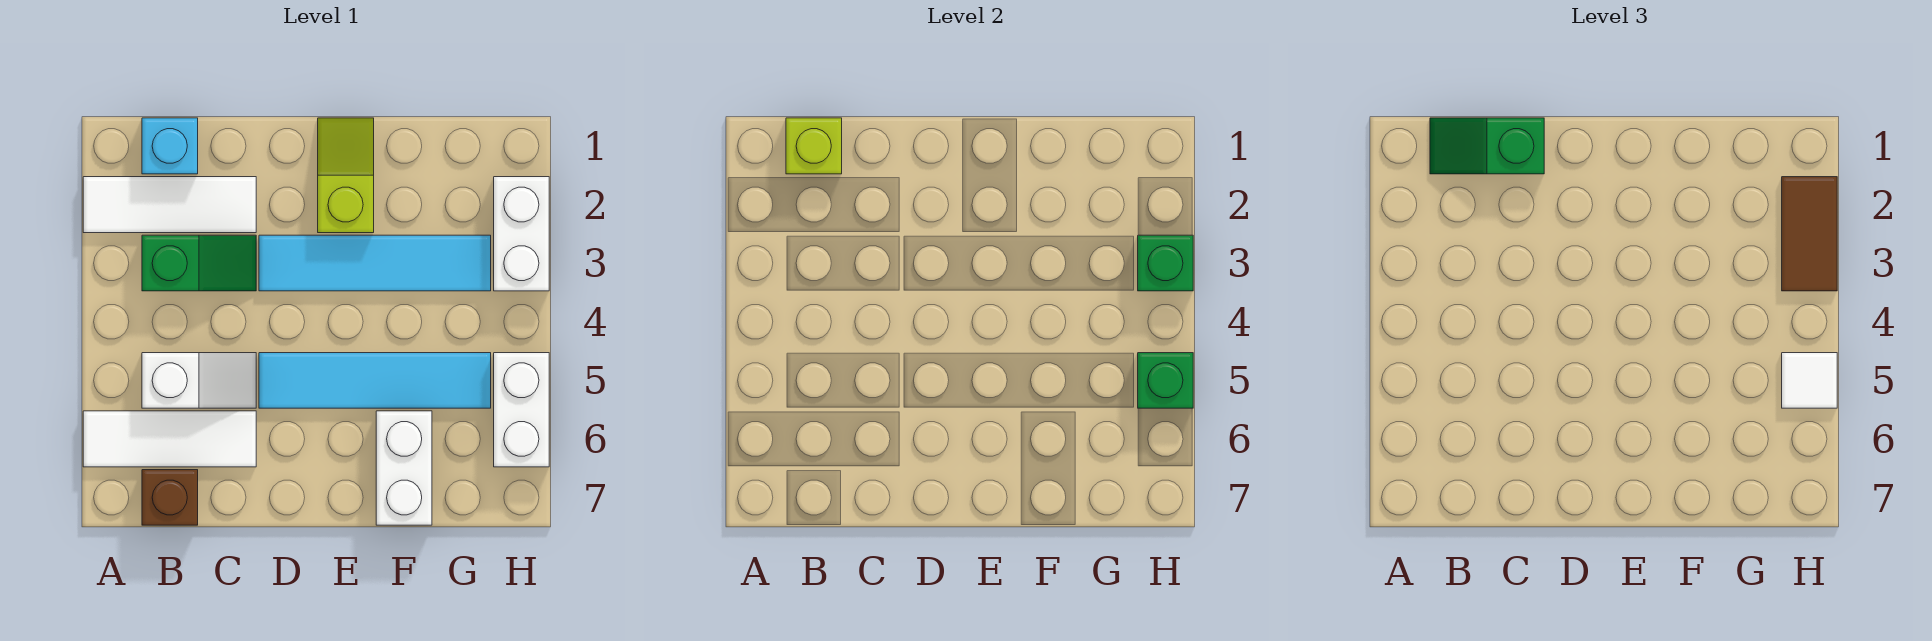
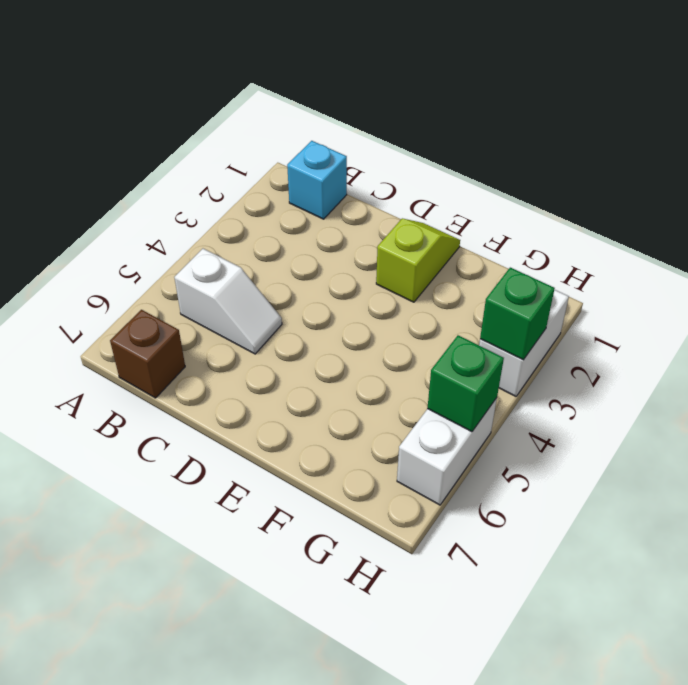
none -> white 1x3 tile [83,177,256,233]
none -> white 1x3 tile [83,411,256,467]
none -> green 1x2 slope [142,235,256,291]

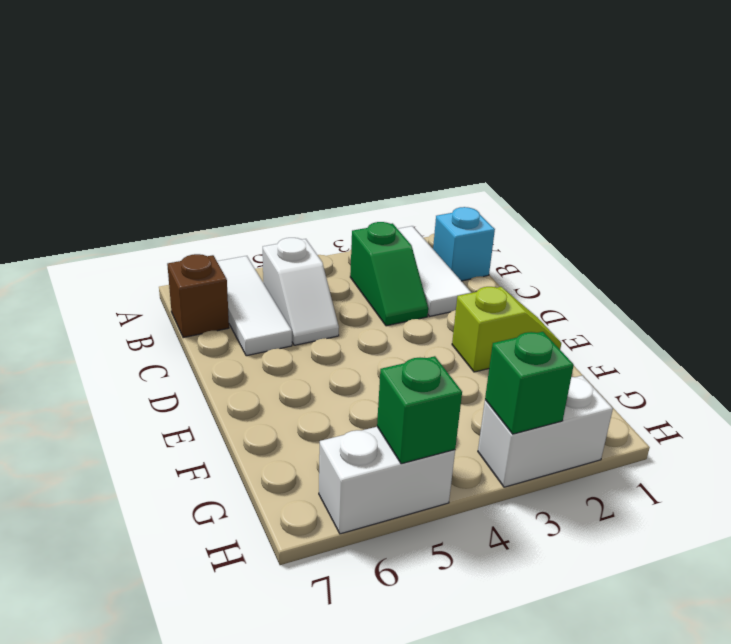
none -> cyan 1x4 tile [259,235,491,291]
none -> cyan 1x4 tile [259,353,491,408]
none -> white 1x2 brick [376,411,432,525]

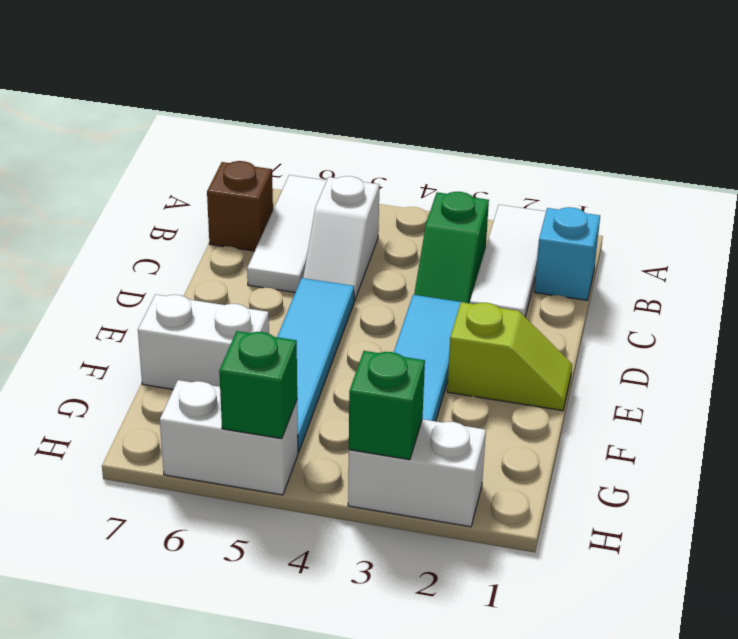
none -> lime 1x1 brick [786,118,842,174]
none -> green 1x2 slope [1430,118,1544,174]
none -> brown 1x2 tile [1782,177,1837,291]

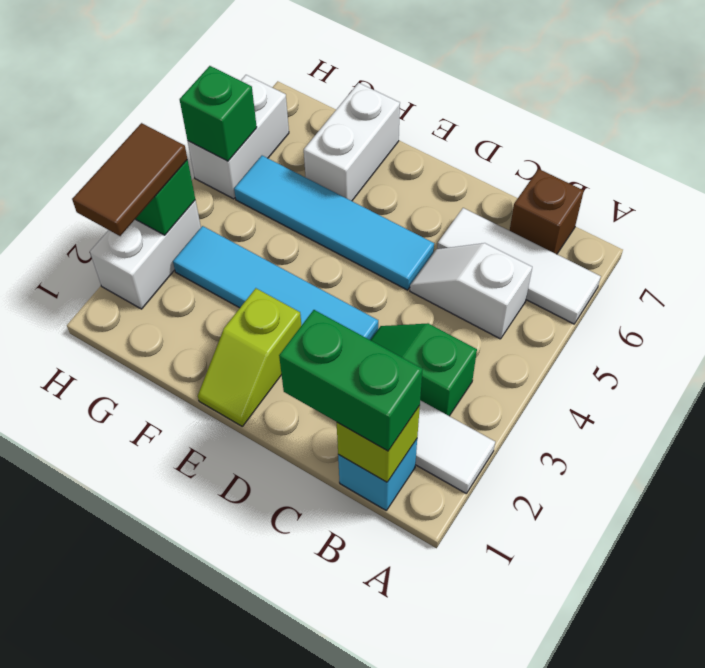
green 1x2 brick [279,310,423,451] -> green 1x2 slope [1430,118,1544,174]
none -> white 1x1 tile [1782,353,1837,408]

